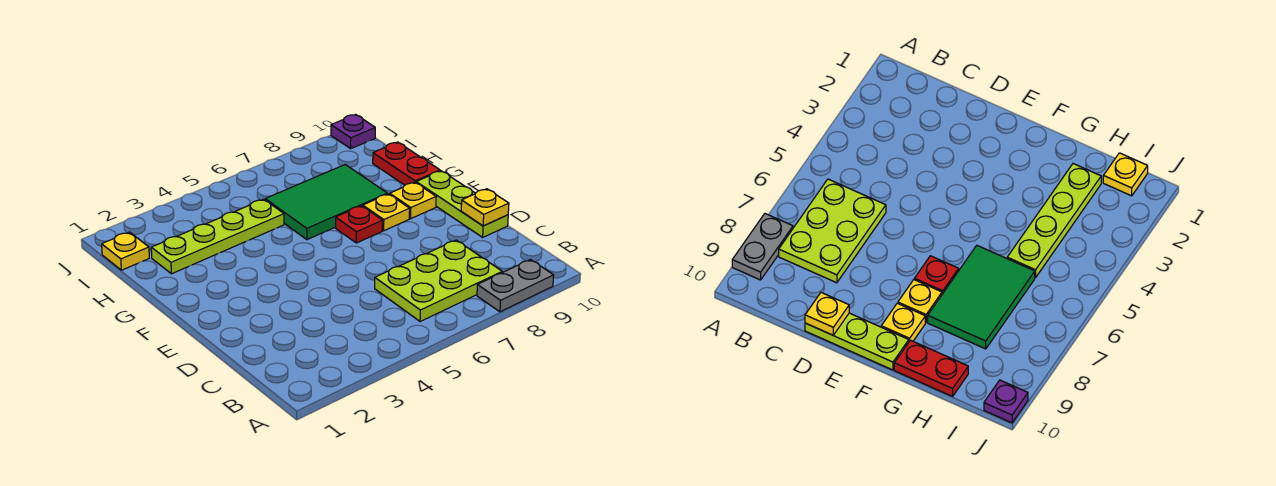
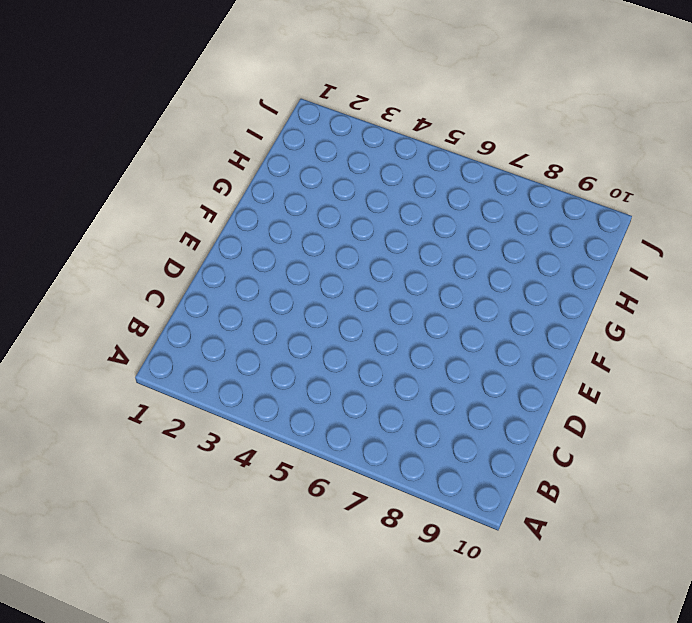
none -> grey 1x2 plate [477,260,554,312]
none -> lime 2x3 plate [375,240,502,322]
none -> lime 1x3 plate [416,171,508,237]

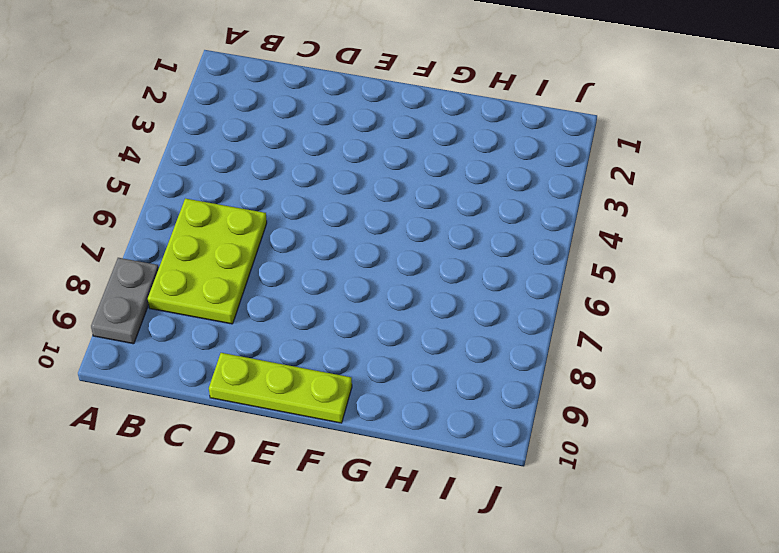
none -> red 1x1 plate [335,206,383,243]
none -> yellow 1x1 plate [363,194,410,231]
none -> yellow 1x1 plate [390,182,436,219]

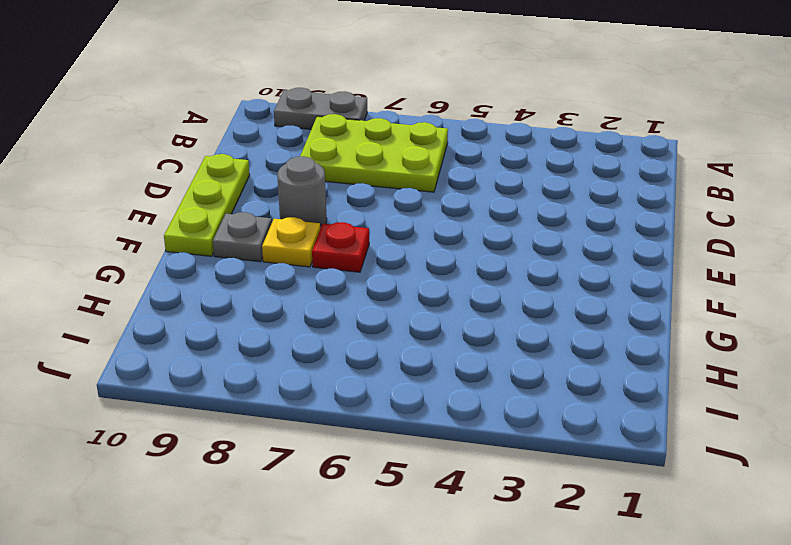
grey 1x1 round brick [277,156,327,228] -> none
grey 1x1 plate [213,212,272,262] -> yellow 1x1 plate [390,182,436,219]
none -> green 2x3 tile [265,165,387,240]
none -> red 1x2 plate [373,142,440,185]
none -> lime 1x4 plate [151,199,284,274]

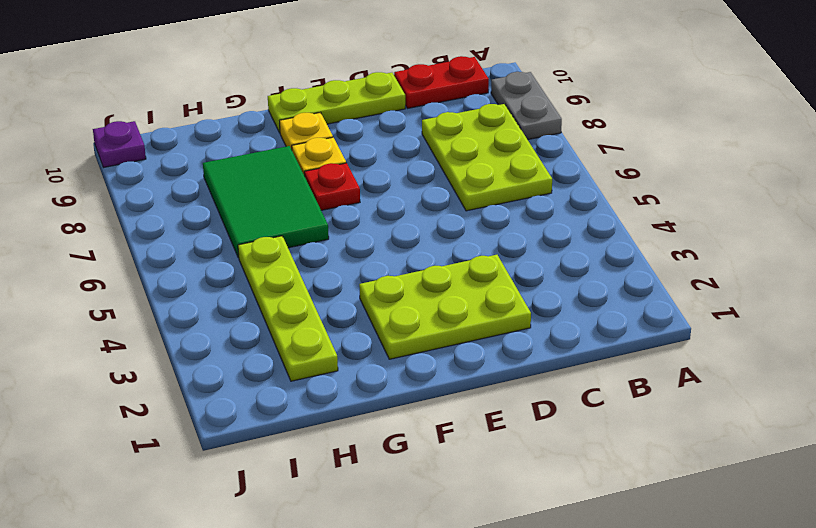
red 1x2 plate [394,56,489,109] -> red 1x2 plate moved to [373,142,440,185]
lime 2x3 plate [359,255,531,359] -> none
none -> yellow 1x1 plate [102,232,149,270]
none -> yellow 1x1 plate [461,189,509,226]

